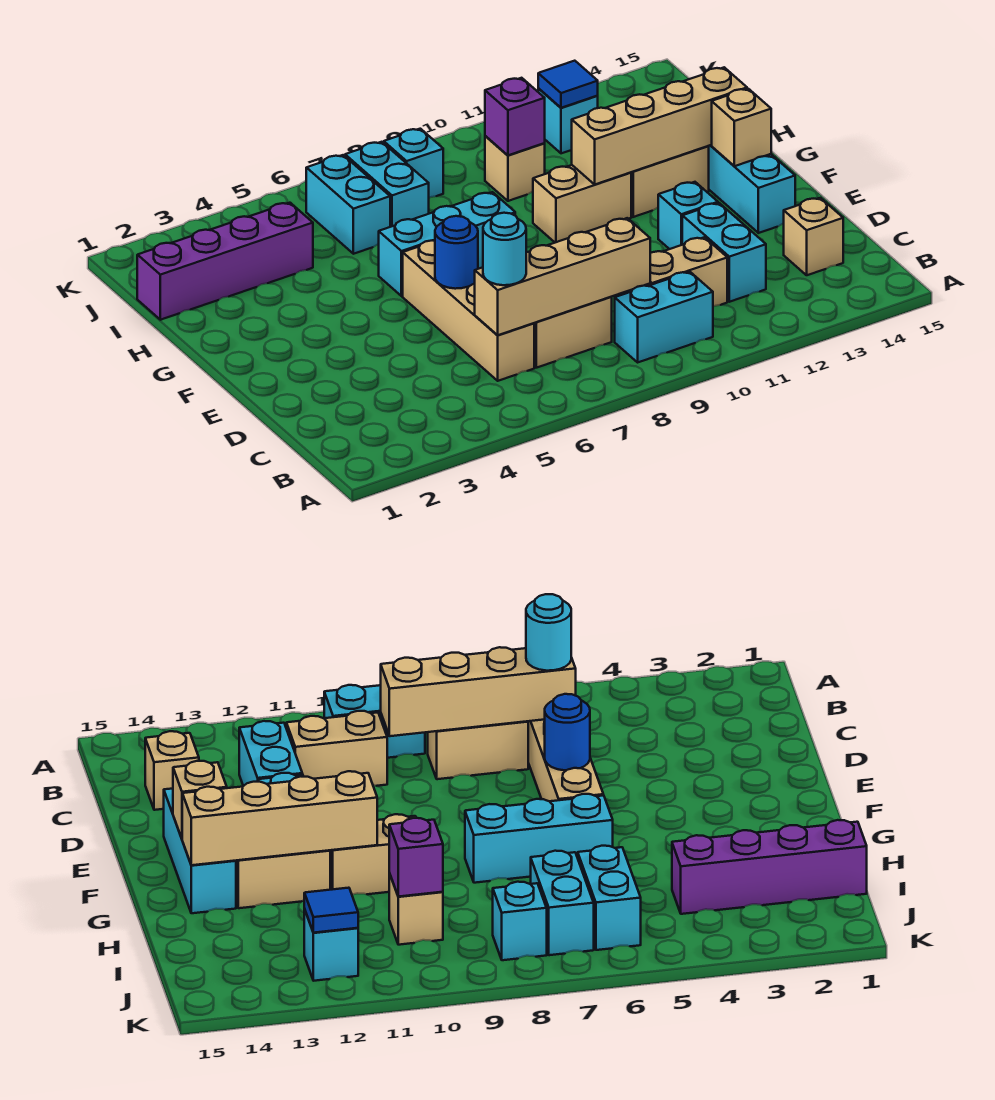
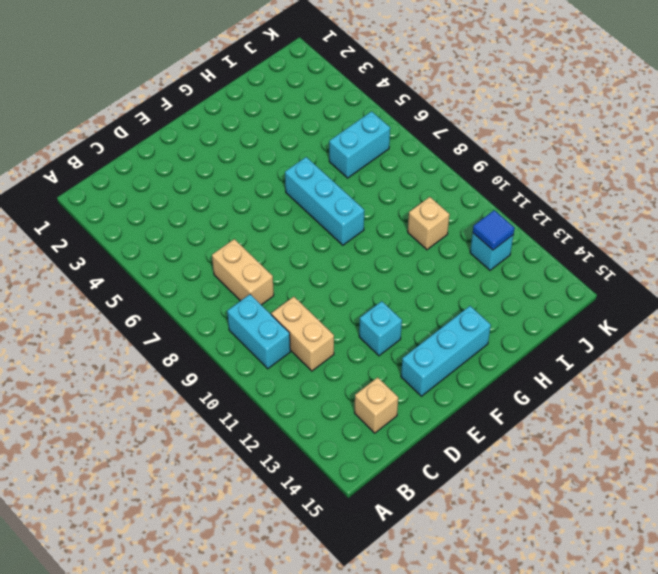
none -> tan 1x4 brick [403,240,534,381]
none -> cyan 1x2 brick [682,203,766,302]
none -> tan 1x2 brick [533,165,631,243]

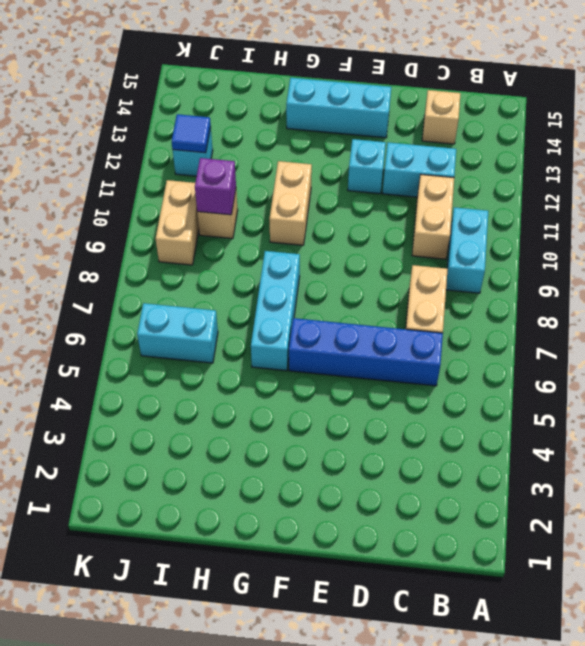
blue 1x4 brick [289,318,443,386] -> tan 1x4 brick [403,240,534,381]
tan 1x2 brick [156,180,199,265] -> tan 1x2 brick moved to [631,146,709,217]
none -> purple 1x4 brick [137,203,313,320]
none -> cyan 1x2 brick [345,142,429,227]
none -> cyan 1x1 brick [384,129,443,198]

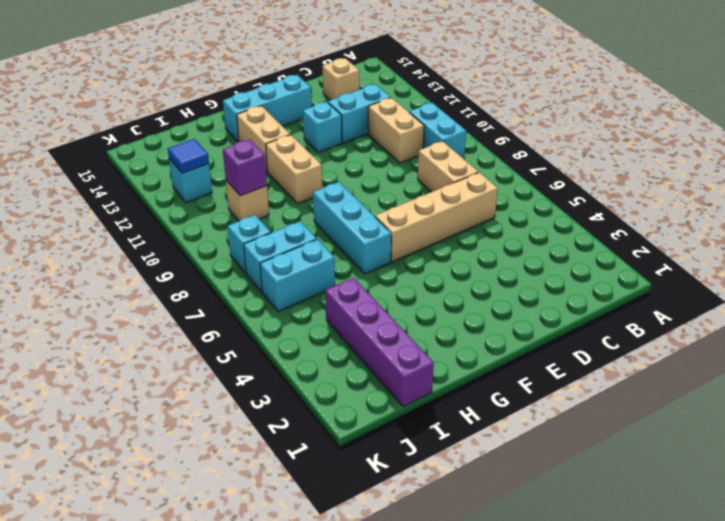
none -> tan 1x4 brick [475,218,650,335]
none -> blue 1x1 round brick [435,216,478,289]
none -> tan 1x1 brick [712,89,771,166]

